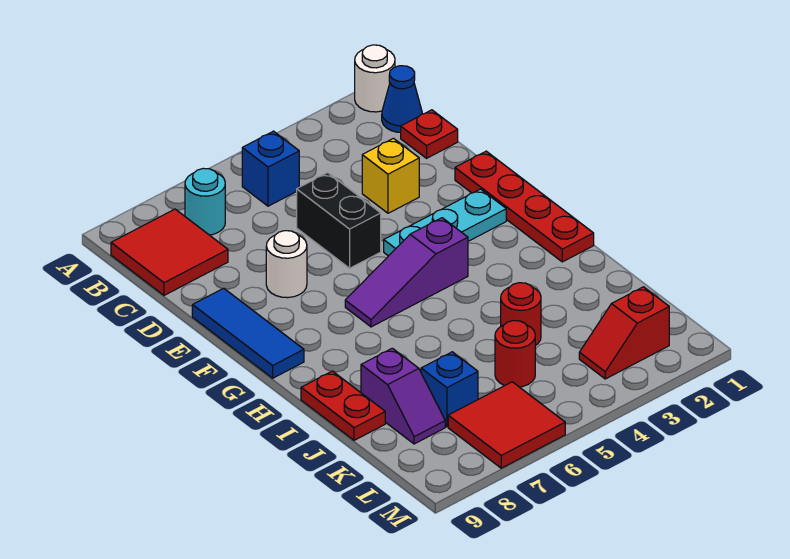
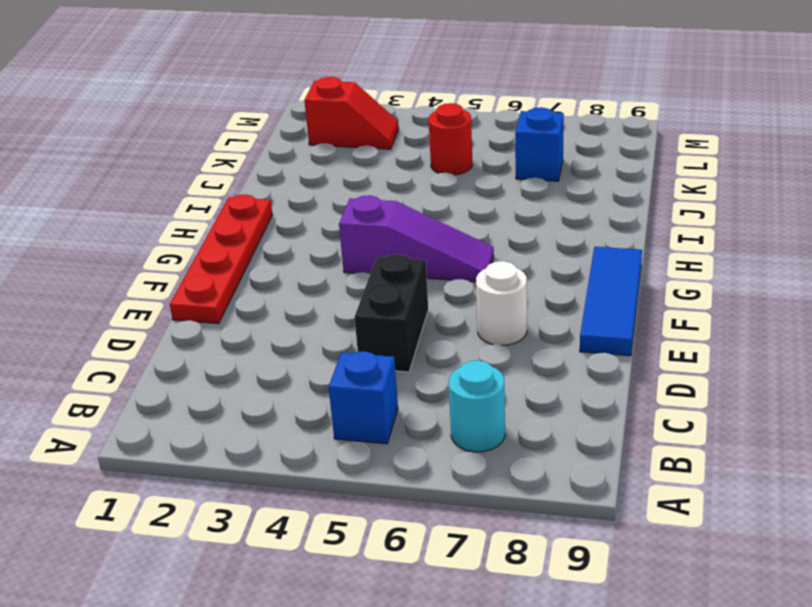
none -> white 1x1 round brick [355,45,395,112]
none -> blue 1x1 cone [382,66,422,132]
none -> red 2x2 tile [111,209,228,295]

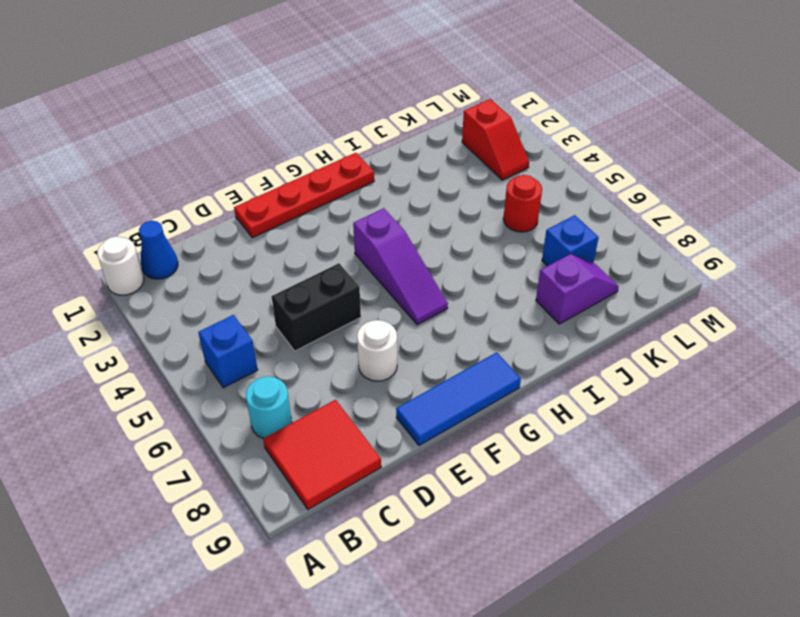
none -> red 1x1 plate [401,110,458,158]
none -> yellow 1x1 brick [362,138,419,213]
none -> cyan 1x3 plate [384,189,506,256]

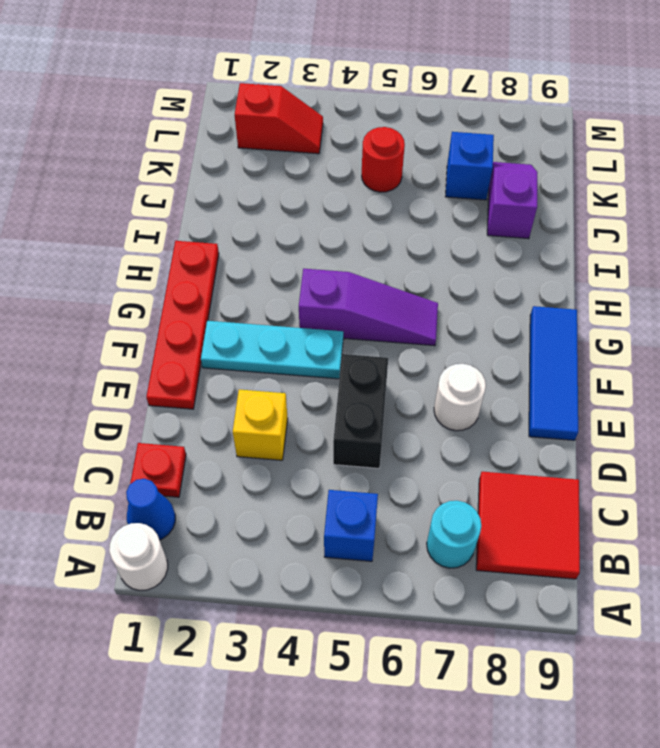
none -> red 1x2 plate [301,371,385,440]
none -> red 1x1 round brick [501,283,541,346]
none -> red 2x2 tile [448,382,565,468]

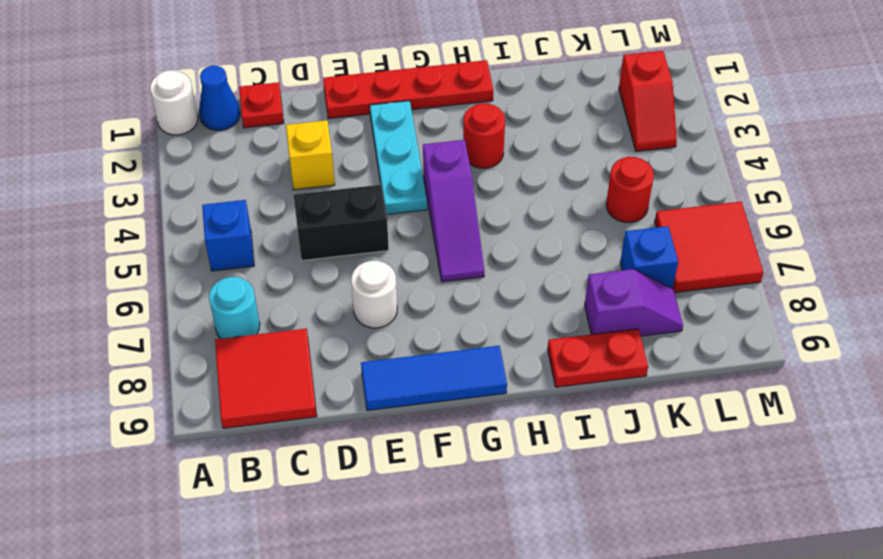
red 1x1 round brick [463,103,505,168] -> red 1x1 round brick moved to [501,283,541,346]

